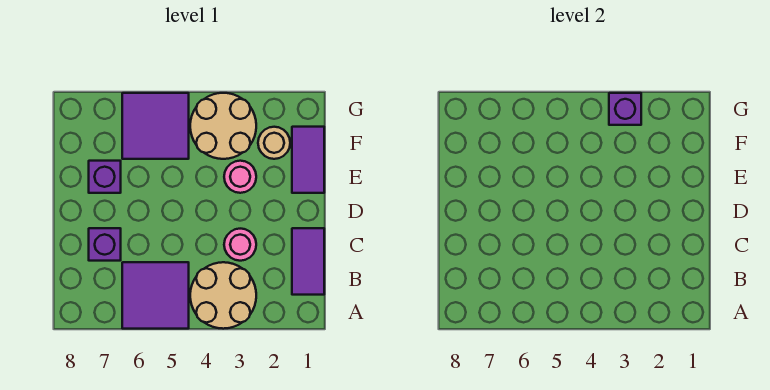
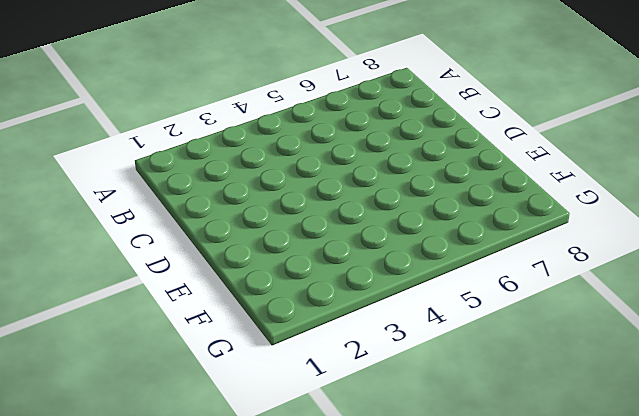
none -> tan 2x2 round brick [190,262,256,329]
none -> purple 2x2 tile [122,262,189,329]
none -> purple 1x2 tile [292,228,324,295]

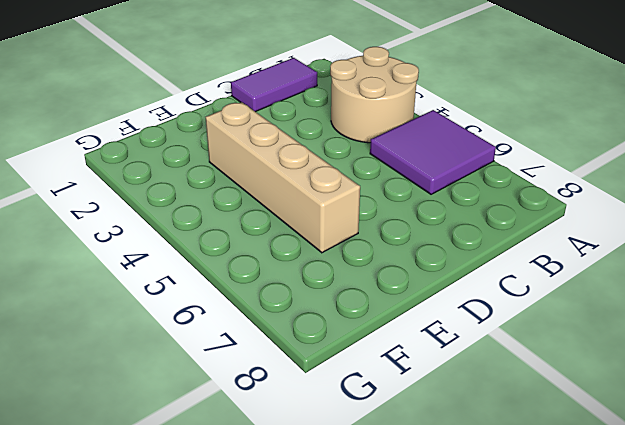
tan 1x4 brick [206,102,360,253] -> pink 1x1 round brick [224,161,256,193]
none -> pink 1x1 round brick [224,229,256,261]
none -> purple 1x1 brick [89,228,121,261]
none -> purple 1x2 tile [292,127,324,193]

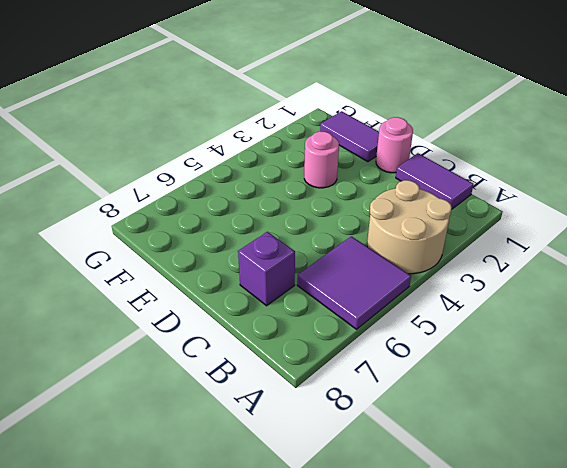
pink 1x1 round brick [376,117,413,173] -> pink 1x1 round brick moved to [224,229,256,261]
none -> purple 1x1 brick [89,161,121,193]
none -> tan 1x1 round brick [258,127,290,159]
none -> tan 2x2 round brick [190,93,256,159]

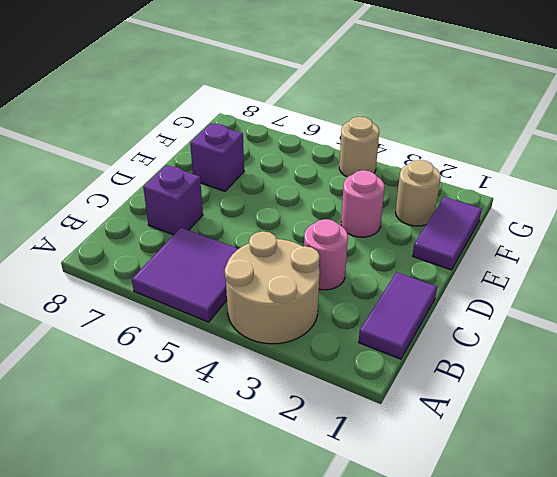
tan 1x1 round brick [339,117,379,177] -> tan 2x2 round brick [190,93,256,159]
none -> purple 2x2 tile [122,93,189,159]
none -> purple 1x1 brick [609,93,641,125]

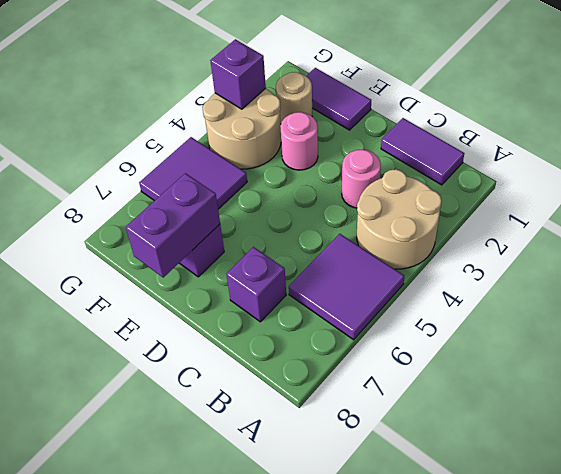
purple 1x2 brick [126,173,220,278] -> none

